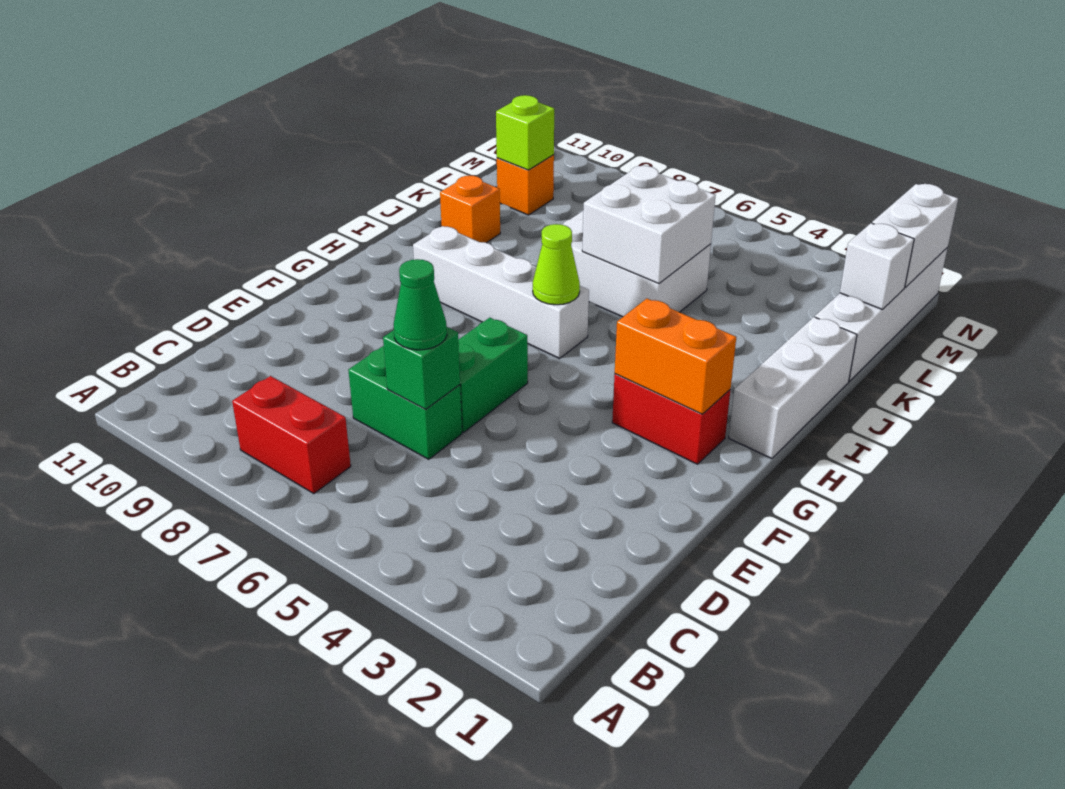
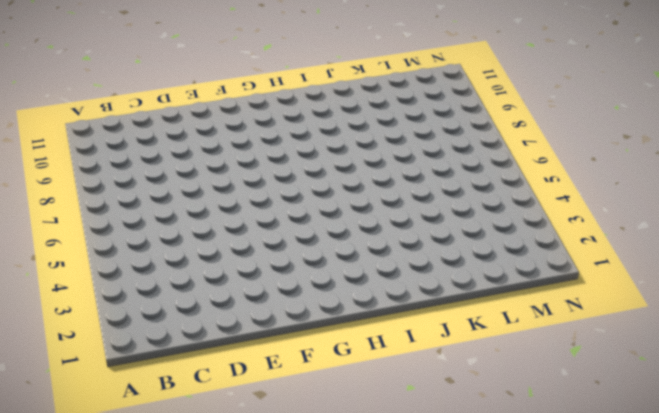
none -> red 1x2 brick [232,376,351,494]
none -> green 1x2 brick [348,346,462,459]
none -> green 1x2 brick [458,318,528,432]

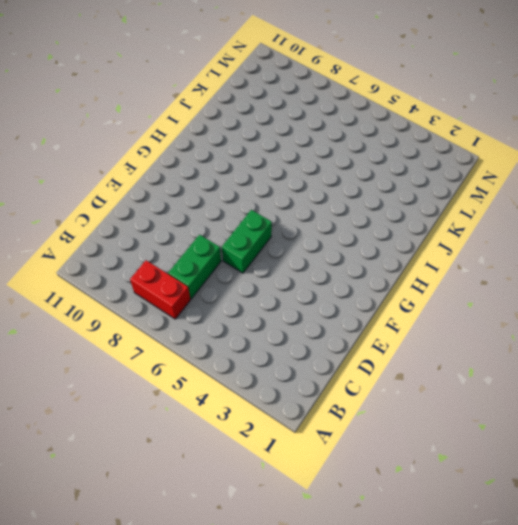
green 1x2 brick [168,235,221,299] -> green 1x2 brick turned to [348,346,462,459]
none -> red 1x2 brick [612,374,730,464]
none -> white 1x3 brick [729,317,857,459]
none -> white 1x4 brick [413,226,589,358]

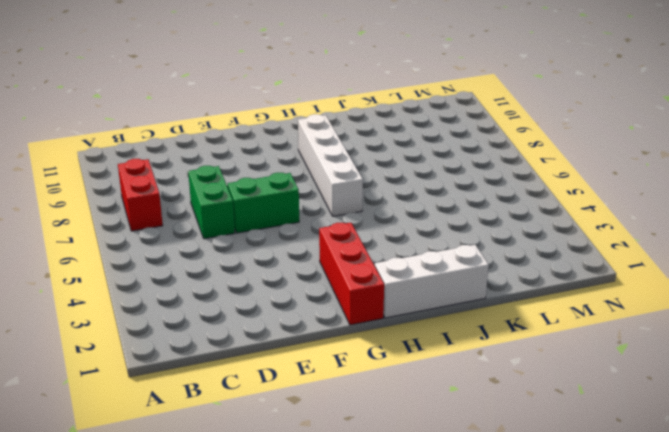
red 1x3 brick [319,223,384,325] -> red 1x2 brick [612,374,730,464]
none -> white 2x3 brick [563,210,711,317]
none -> orange 1x1 brick [440,176,500,243]
none -> white 1x4 brick [815,248,947,381]

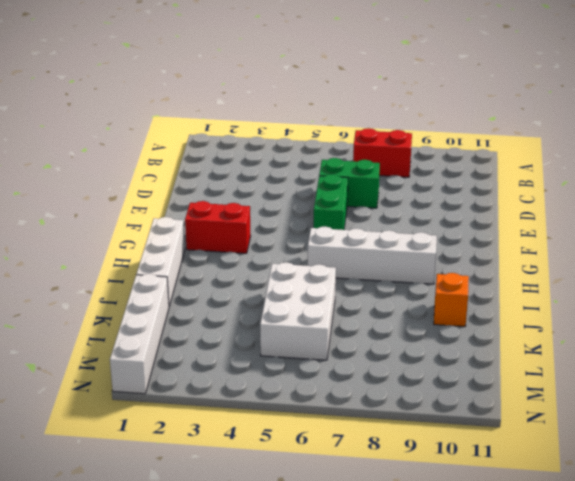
white 2x3 brick [260,262,336,360] -> white 2x3 brick turned to [563,210,711,317]
none -> orange 1x1 brick [497,155,554,215]
none -> green 1x1 brick [383,327,460,409]
none -> orange 1x2 brick [615,299,736,414]

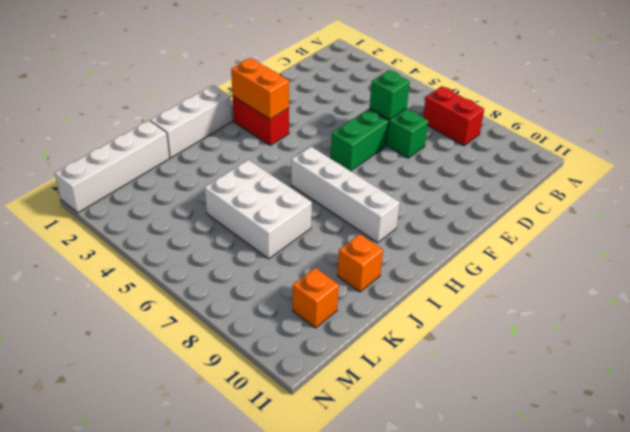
none -> lime 1x1 cone [533,224,580,305]
none -> white 2x2 brick [582,166,716,284]
none -> white 1x1 brick [840,223,914,309]

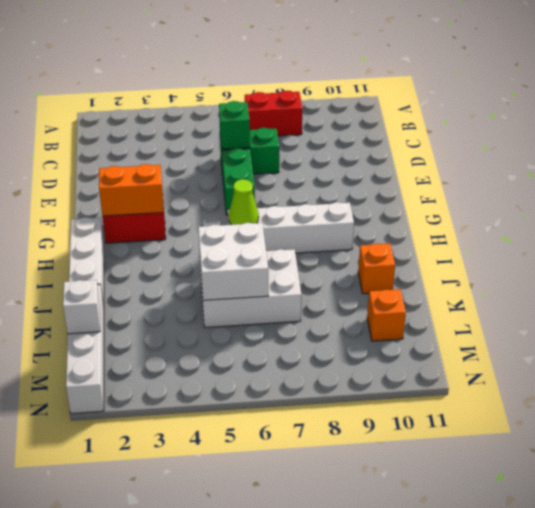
none -> lime 1x1 brick [496,95,554,170]
none -> white 1x2 brick [872,184,958,287]
none -> green 1x1 cone [394,259,447,350]

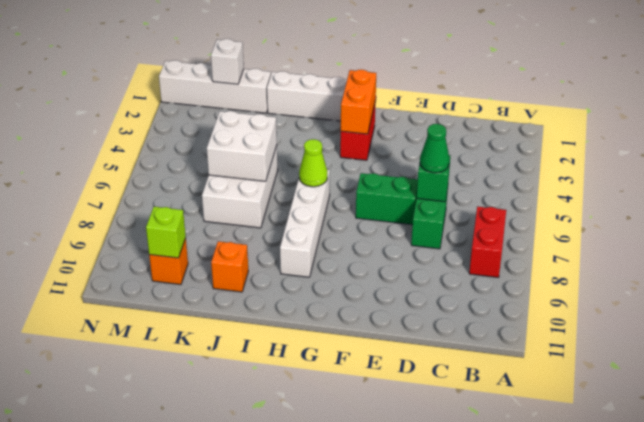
none -> white 1x2 brick [872,184,958,287]

